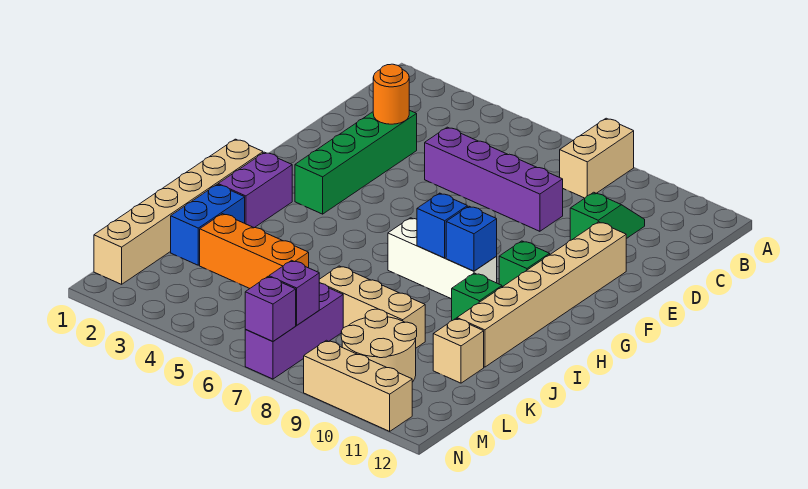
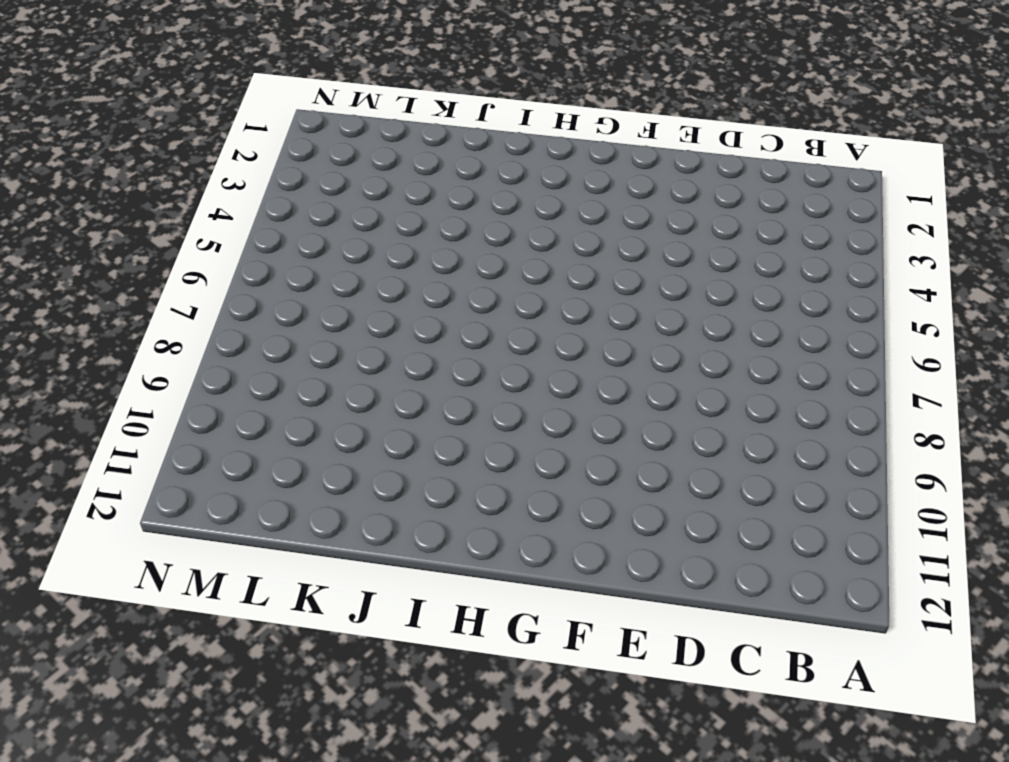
none -> tan 1x2 brick [560,118,634,198]
none -> green 1x2 slope [570,192,645,240]
none -> green 1x4 brick [295,110,417,214]

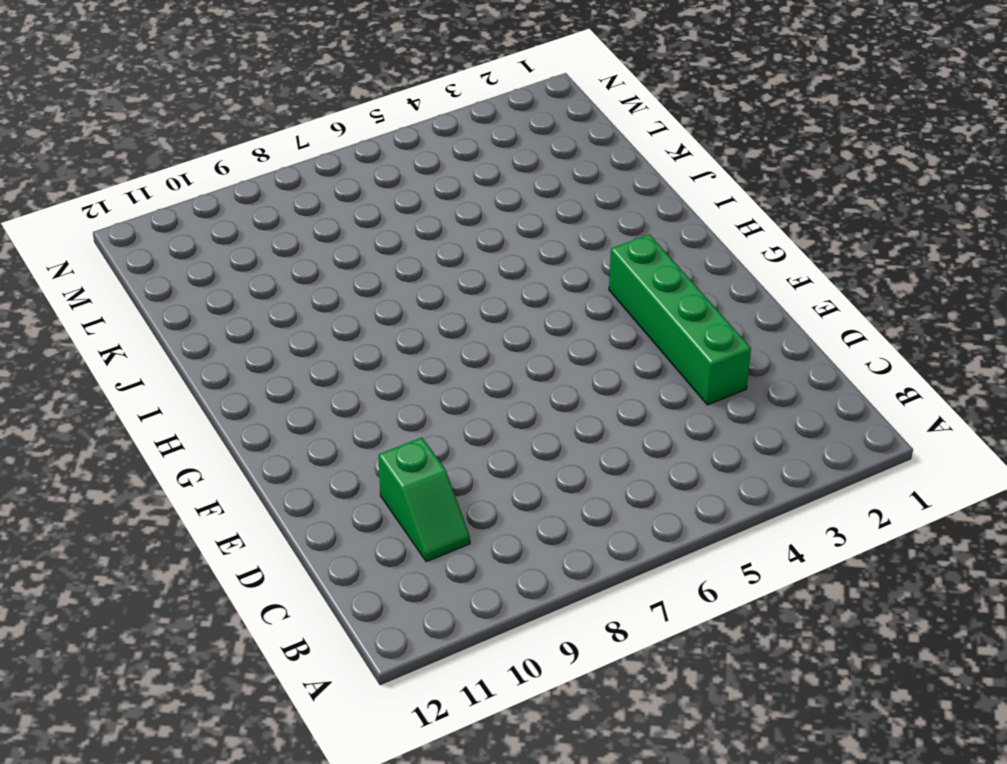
none -> tan 1x2 brick [560,118,634,198]
none -> purple 1x4 brick [425,127,563,231]
none -> tan 1x6 brick [457,222,626,367]

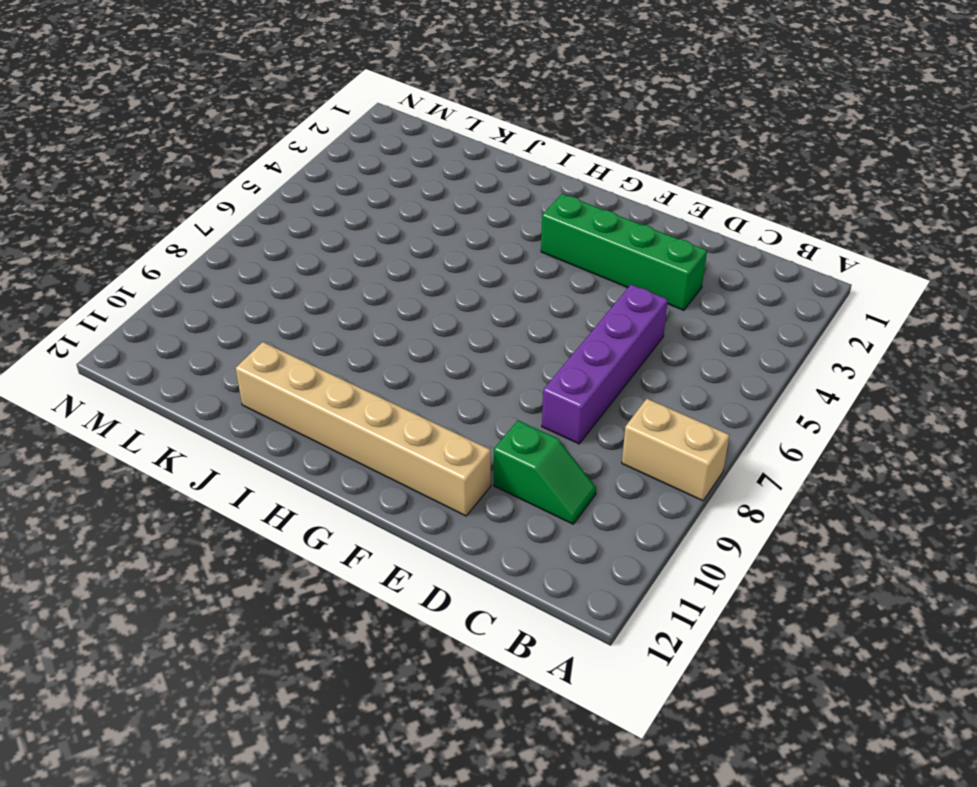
none -> green 1x1 brick [499,241,550,287]
none -> tan 1x6 brick [94,139,263,284]
none -> purple 1x2 brick [218,152,292,228]

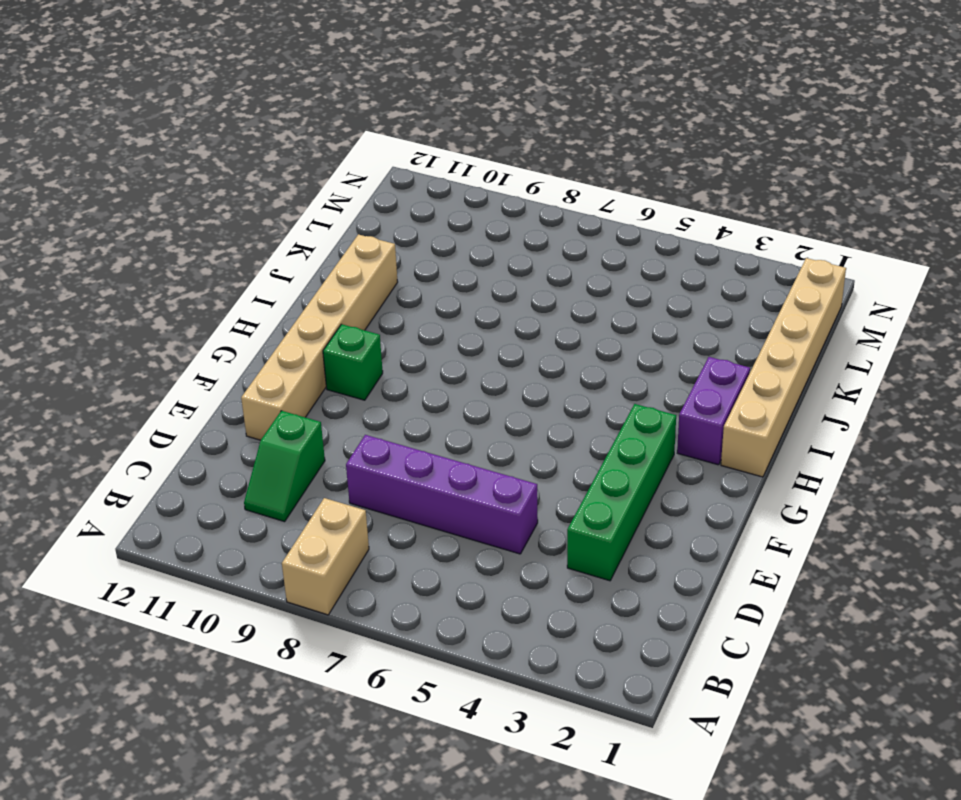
none -> white 1x3 brick [388,218,497,299]
none -> green 1x1 brick [452,273,502,321]
none -> blue 1x2 brick [171,185,245,265]

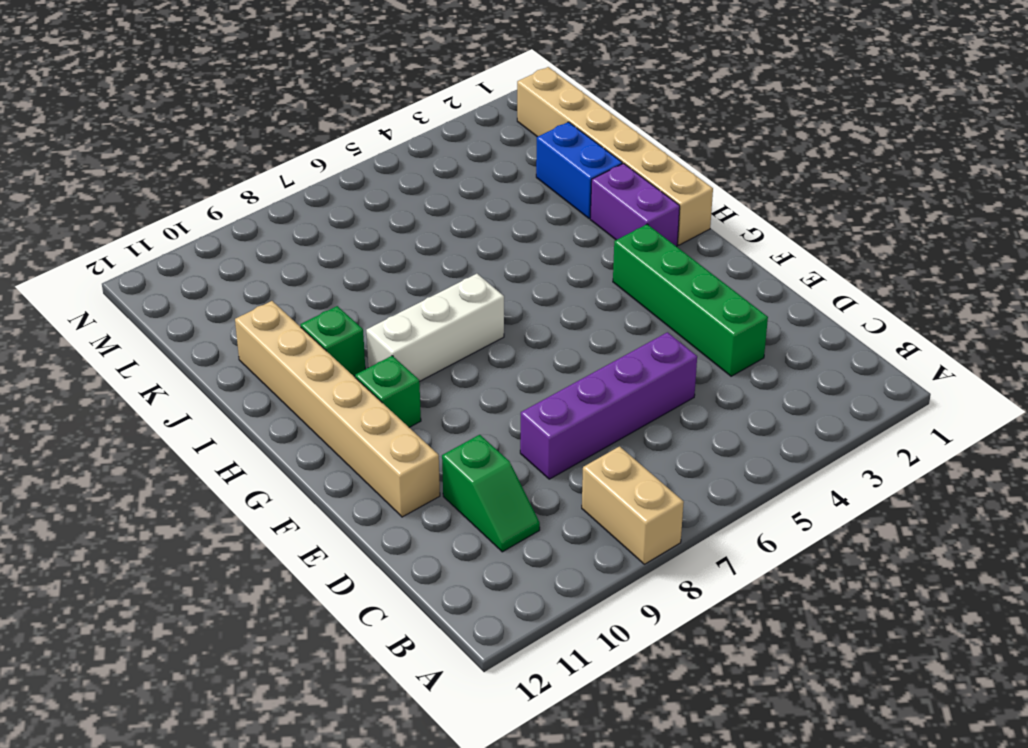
none -> orange 1x3 brick [200,214,309,288]
none -> tan 1x3 brick [319,266,425,348]
none -> tan 1x1 brick [433,319,484,383]

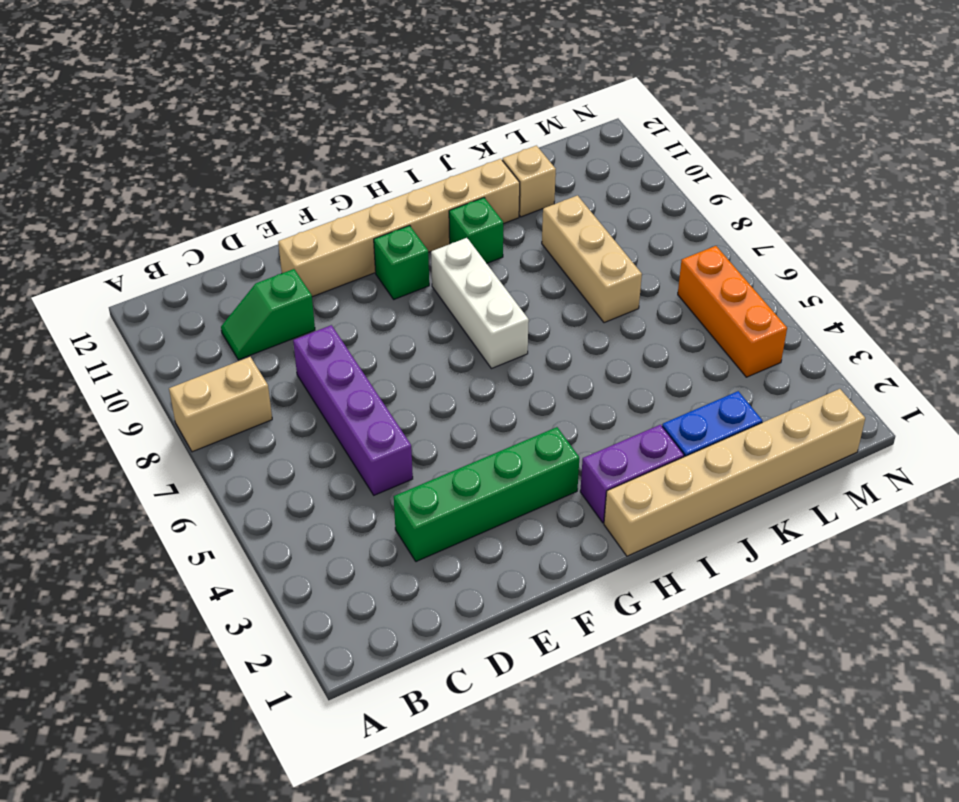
orange 1x3 brick [678,246,787,377] -> orange 1x3 brick moved to [200,214,309,288]
none -> purple 1x3 brick [245,283,343,379]
none -> tan 2x2 round brick [341,309,417,382]
none -> tan 1x3 brick [304,340,412,431]

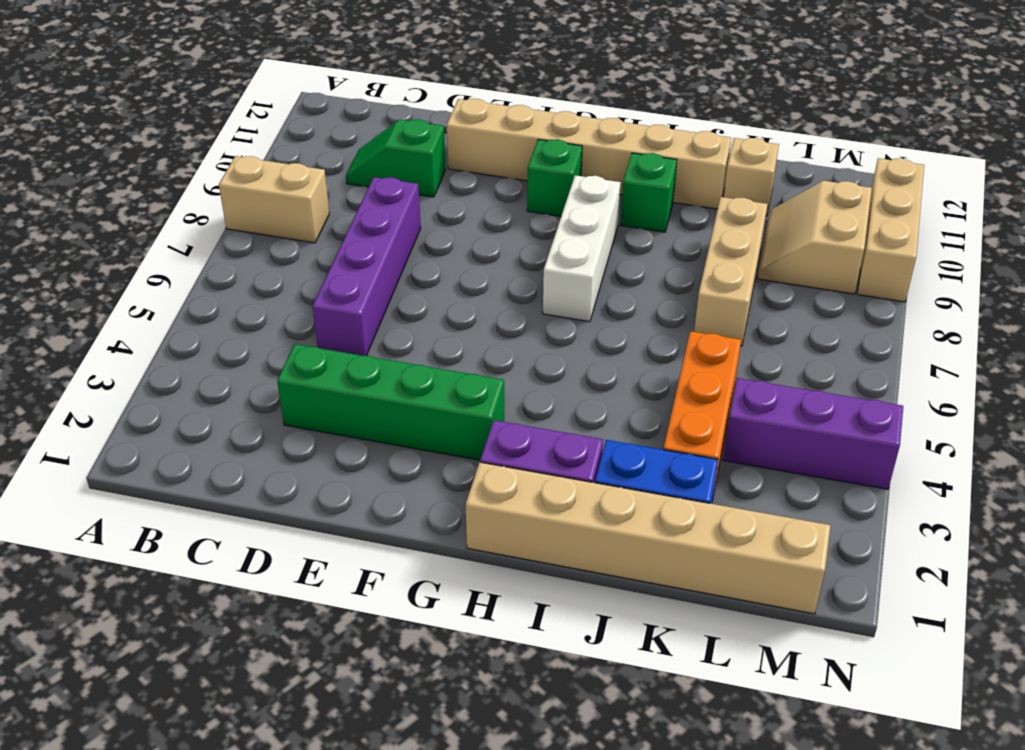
purple 1x3 brick [723,378,903,489] -> purple 1x3 brick moved to [245,283,343,379]
tan 2x2 slope [758,181,872,294] -> tan 2x2 round brick [341,309,417,382]
none -> orange 1x1 round brick [373,64,409,124]
none -> blue 1x1 brick [417,193,467,258]
none -> blue 1x1 brick [446,206,497,271]

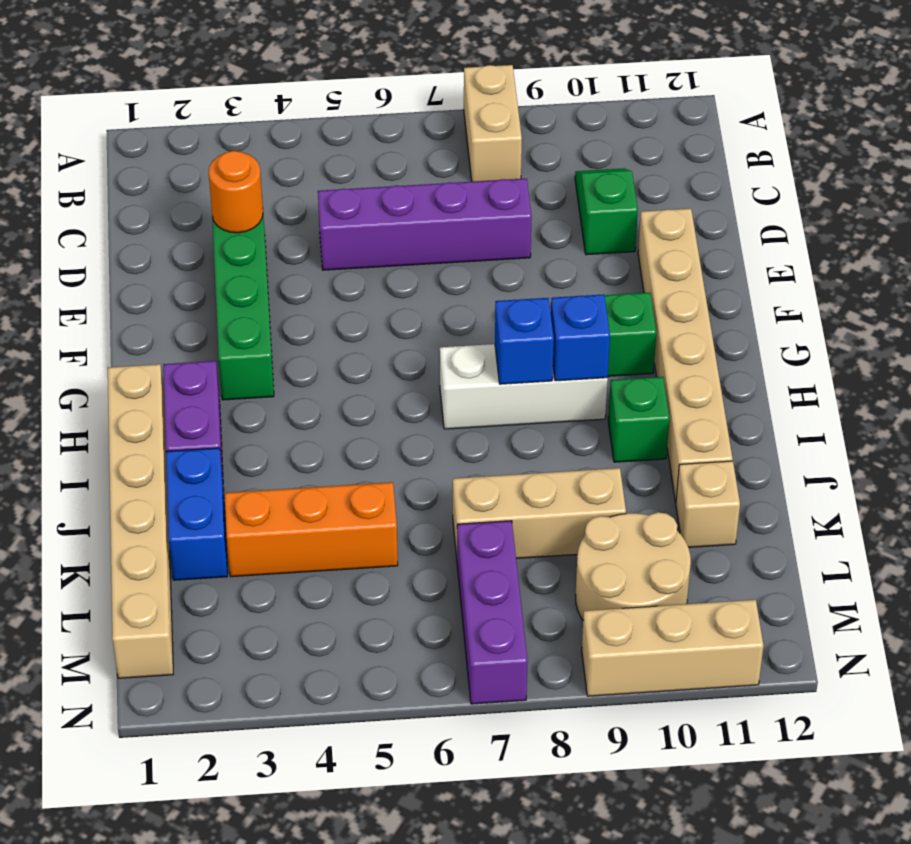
none -> purple 1x1 brick [269,260,319,325]
none -> purple 1x1 brick [245,277,296,341]

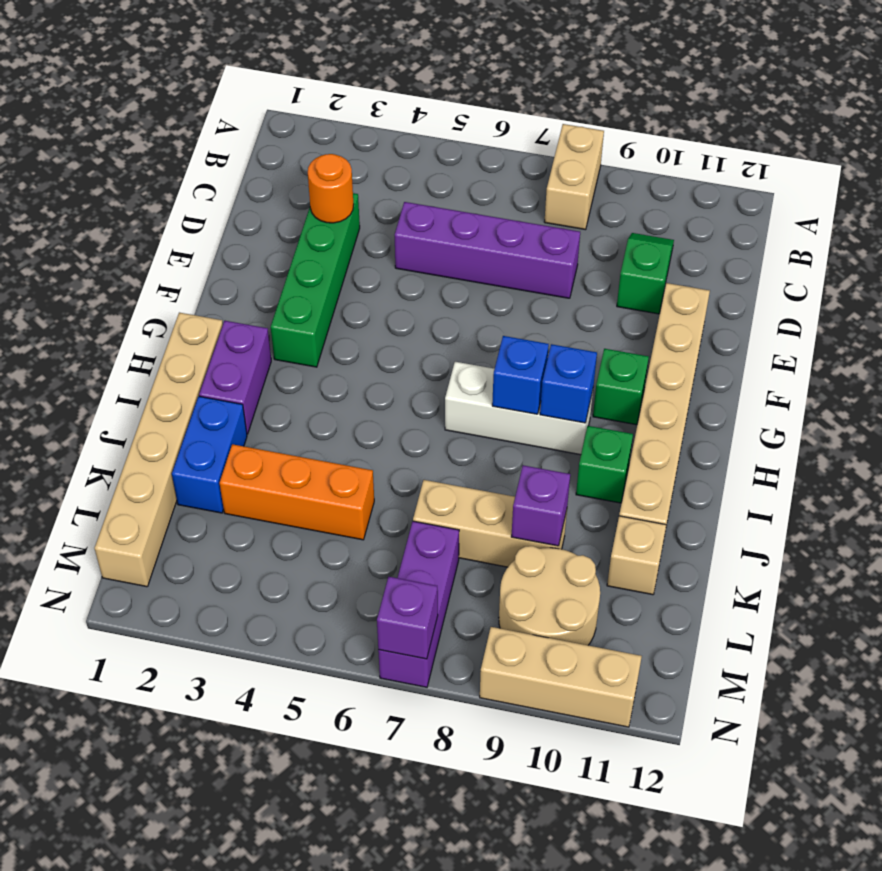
purple 1x1 brick [511,465,570,546] -> purple 1x1 brick moved to [269,260,319,325]

